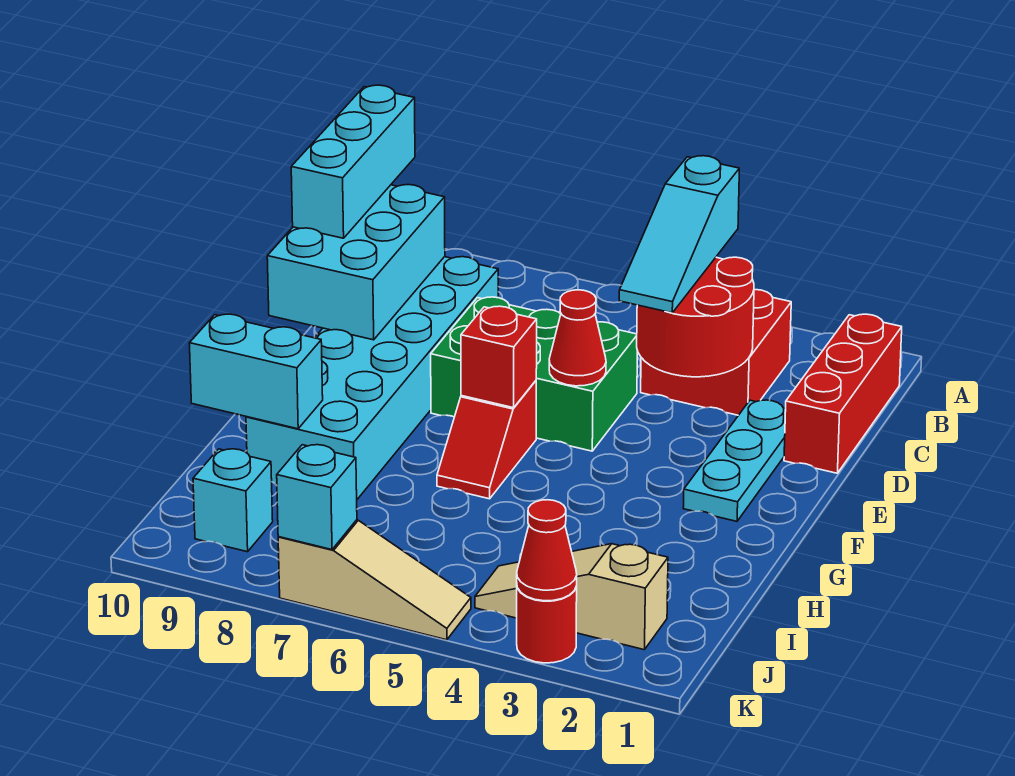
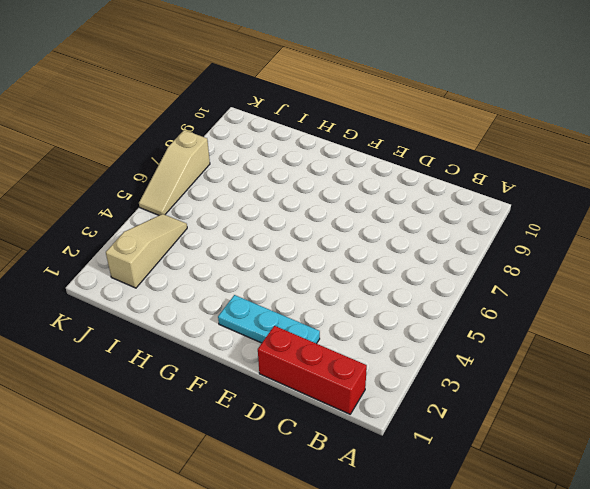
none -> red 2x2 brick [641,290,791,415]
none -> cyan 2x6 brick [246,257,498,499]
none -> green 2x3 brick [431,297,638,451]

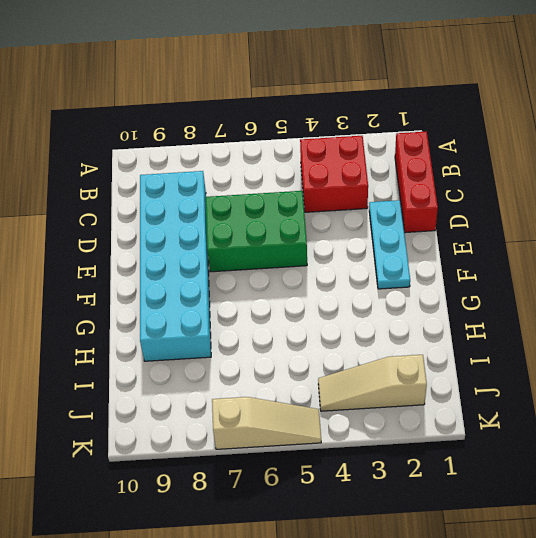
none -> red 1x2 slope [437,381,536,499]
none -> cyan 1x1 brick [193,449,273,552]
none -> red 1x1 round brick [517,587,577,663]

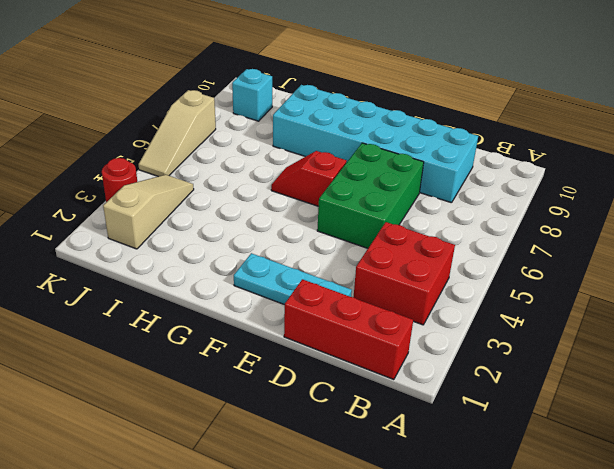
none -> red 2x2 round brick [637,257,754,377]
none -> cyan 2x3 brick [267,185,445,340]
none -> red 1x1 cone [549,290,606,386]

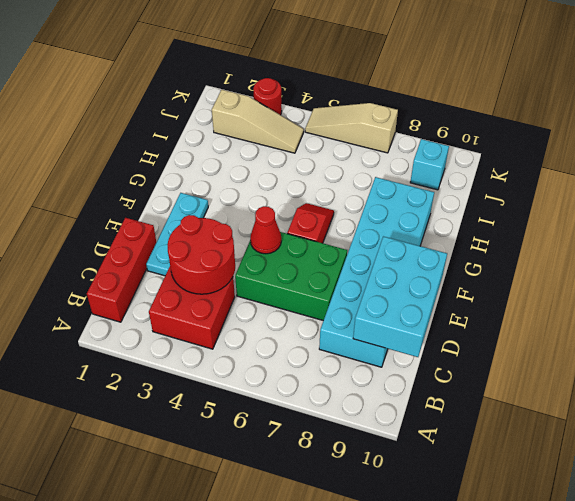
none -> red 1x1 brick [461,306,537,408]
none -> cyan 1x2 brick [190,314,323,429]
none -> red 1x1 cone [517,500,577,601]

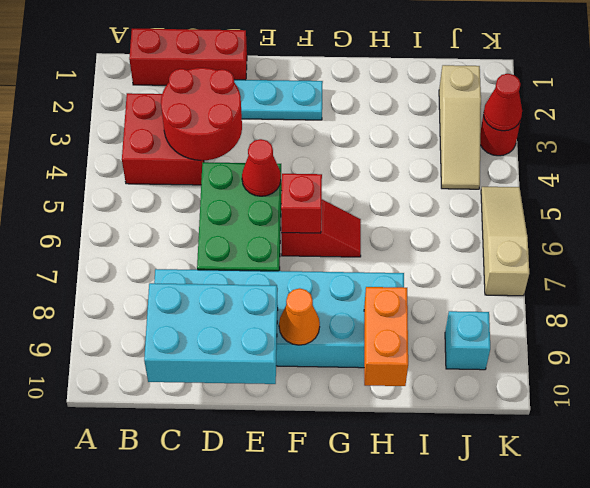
orange 1x1 cone [279,288,320,345] -> none
orange 1x2 brick [364,287,408,386] -> cyan 1x2 brick [190,314,323,429]
none -> cyan 1x1 brick [277,445,357,550]
none -> cyan 1x3 slope [619,156,739,313]
none -> cyan 1x3 brick [291,85,415,238]

